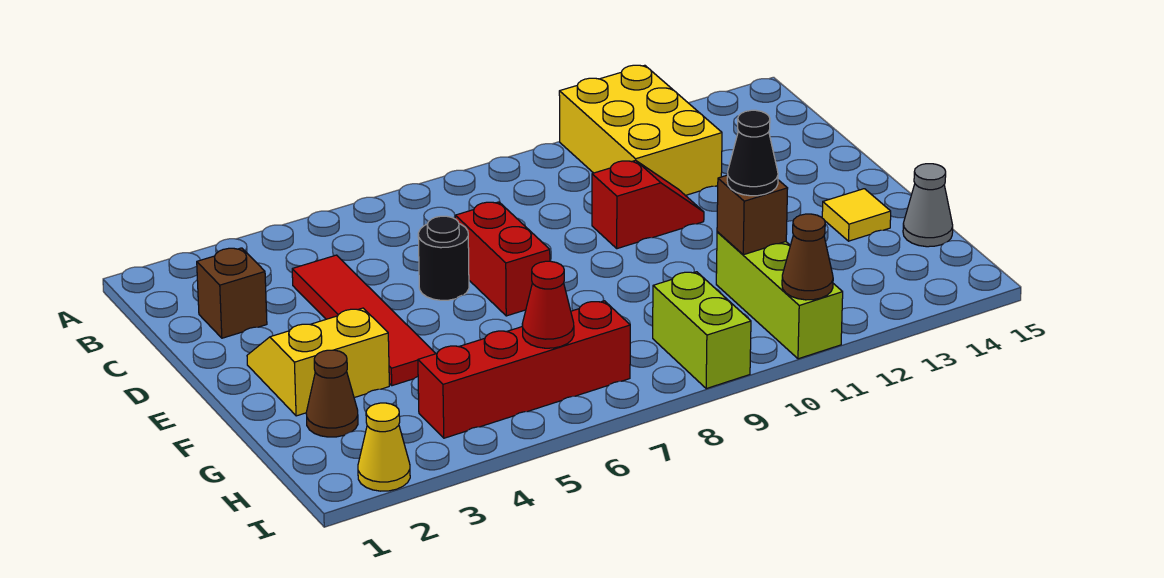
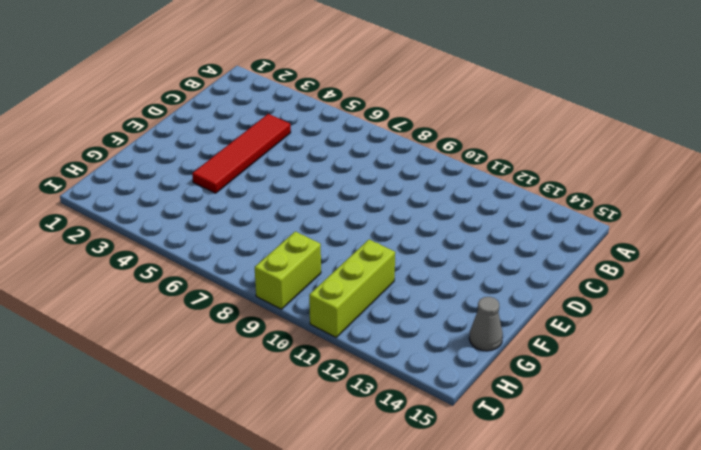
none -> yellow 2x3 brick [559,65,722,195]
none -> brown 1x1 brick [197,248,267,338]
none -> black 1x1 round brick [418,216,469,300]

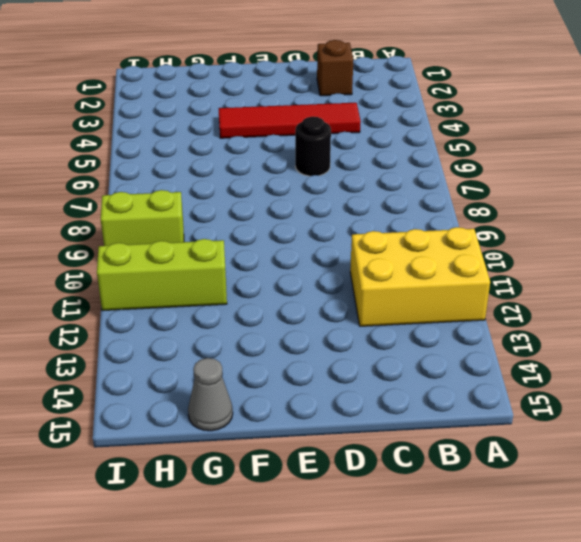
none -> red 1x2 brick [455,202,550,316]
none -> red 1x2 slope [592,160,704,249]
none -> yellow 2x2 slope [247,308,389,416]

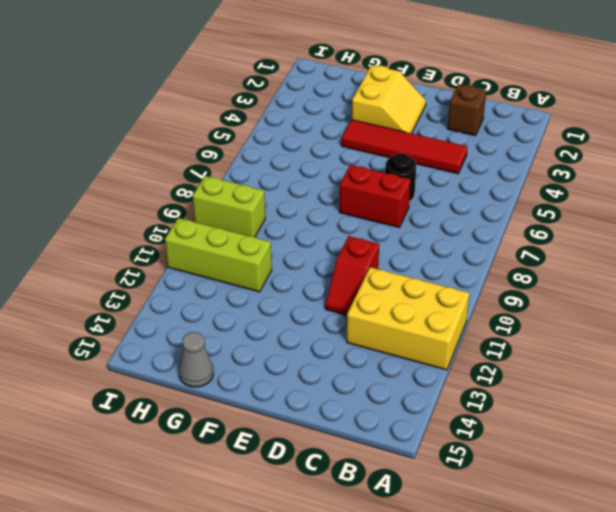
none -> yellow 1x1 tile [822,189,891,241]
none -> brown 1x1 cone [306,350,358,437]
none -> red 1x4 brick [418,301,630,438]

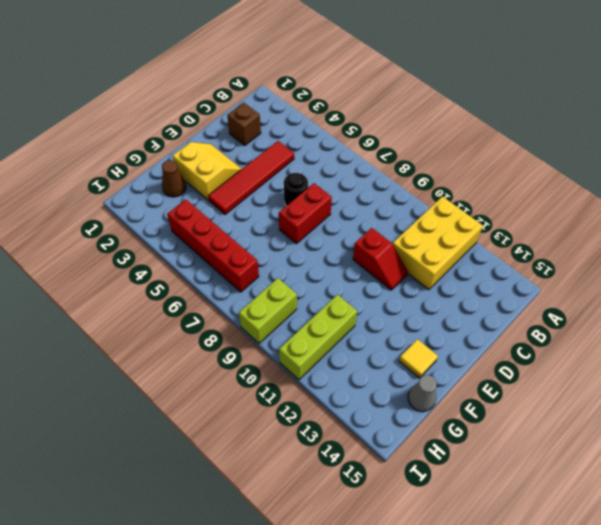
none -> yellow 1x1 cone [358,403,410,491]
none -> brown 1x1 brick [717,175,788,255]
none -> red 1x1 cone [522,261,574,348]

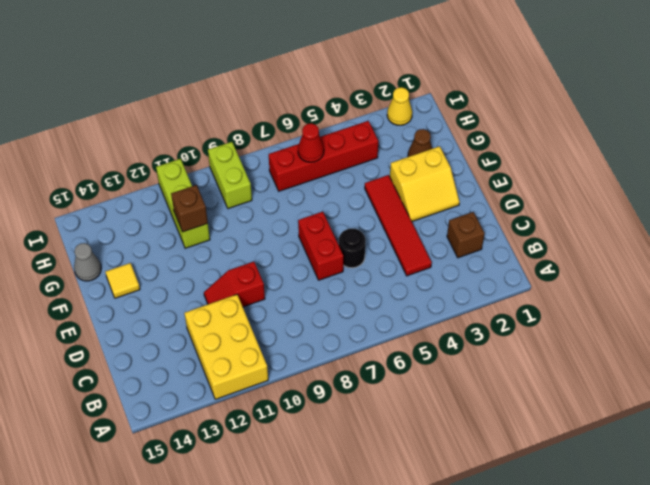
none -> brown 1x1 cone [782,214,833,300]
none -> black 1x1 cone [727,110,778,196]

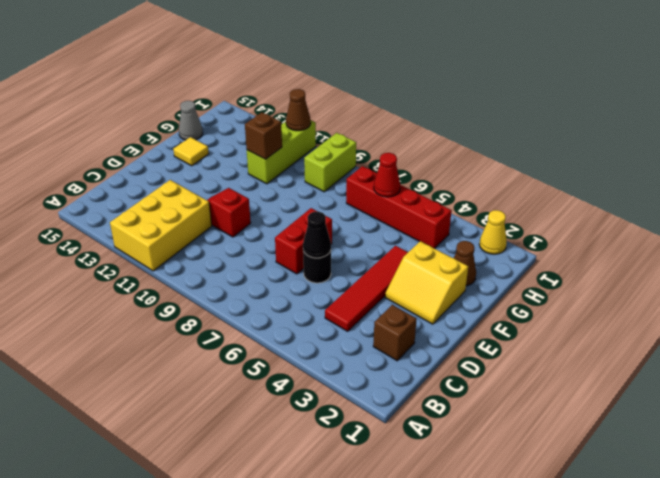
black 1x1 cone [303,212,331,258] -> black 1x1 cone moved to [727,110,778,196]

